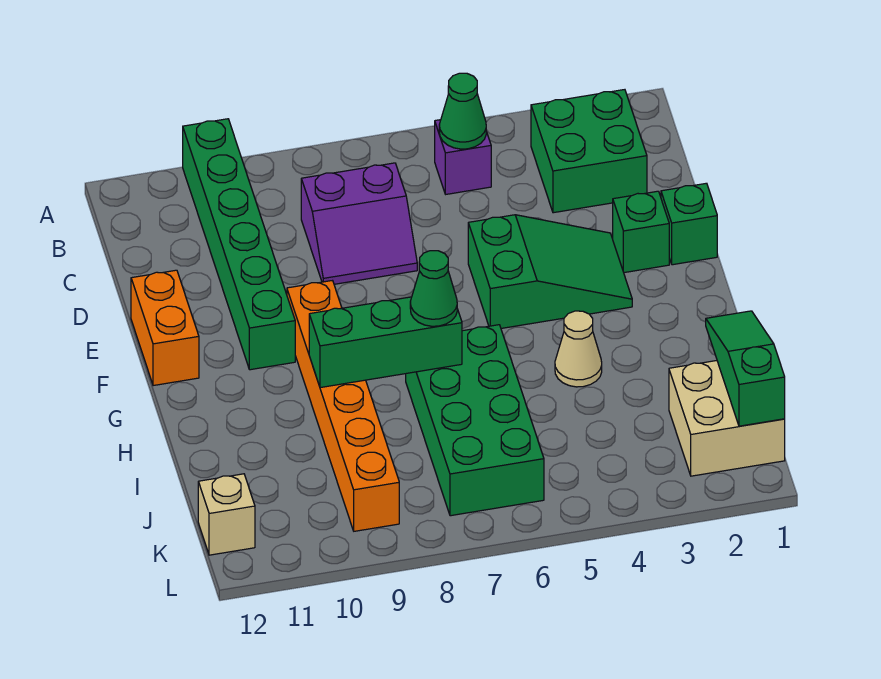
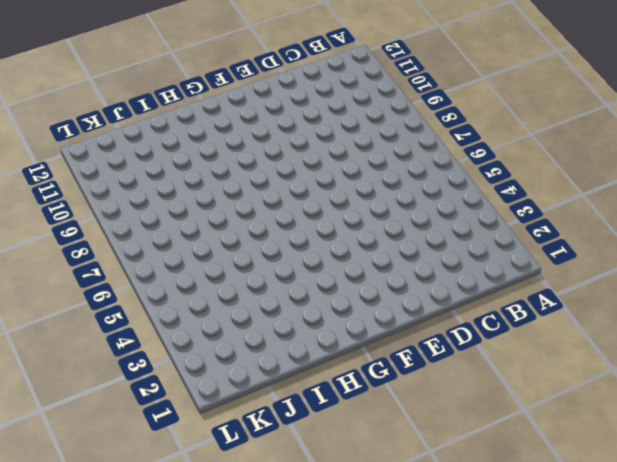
none -> green 1x6 brick [183,119,295,370]
none -> green 2x2 brick [531,90,647,213]
none -> purple 1x1 brick [435,120,491,194]

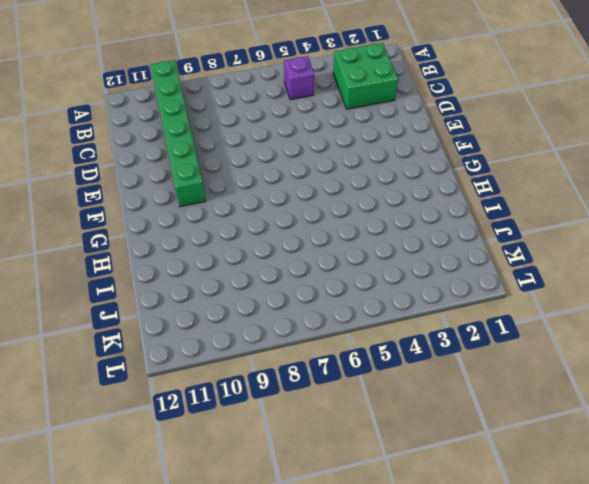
none -> purple 2x2 slope [301,163,417,284]
none -> green 1x1 brick [661,183,717,265]
none -> green 1x1 brick [613,191,669,273]

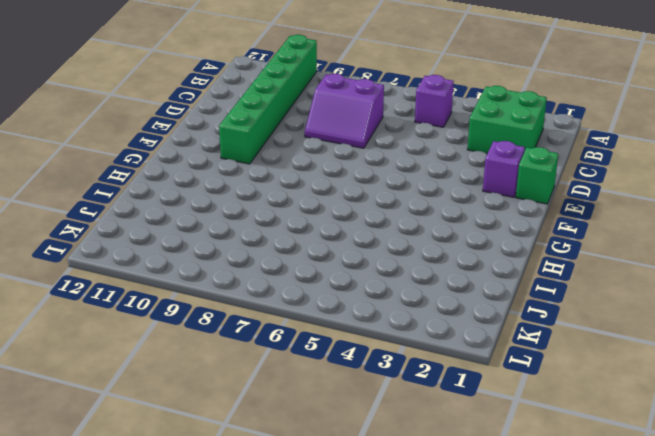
purple 1x1 brick [483,141,525,197] -> green 1x1 brick [613,191,669,273]
none -> green 2x3 slope [468,215,632,328]
none -> orange 1x2 brick [131,270,199,386]
none -> orange 1x6 brick [287,281,399,531]

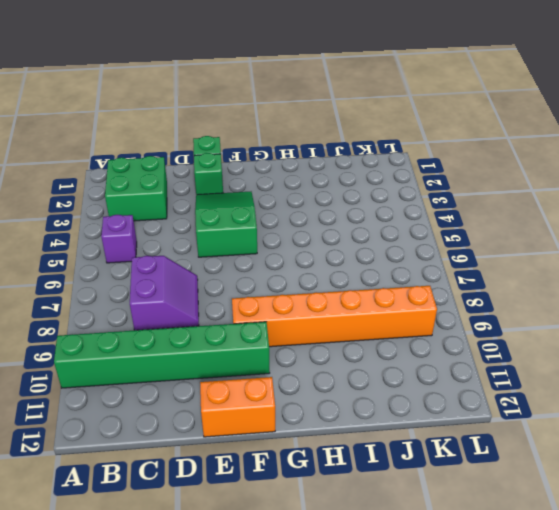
none -> tan 1x1 cone [555,311,602,387]
none -> green 2x4 brick [406,325,544,516]
none -> tan 2x2 brick [669,361,785,476]

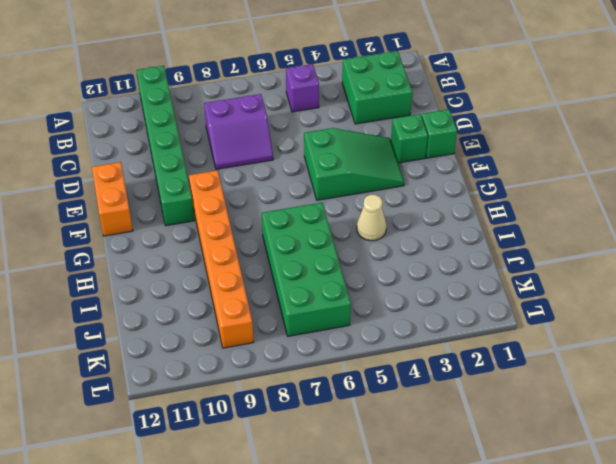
none -> tan 2x2 brick [669,361,785,476]
none -> tan 1x1 brick [198,474,255,555]
none -> green 1x1 cone [439,73,486,149]

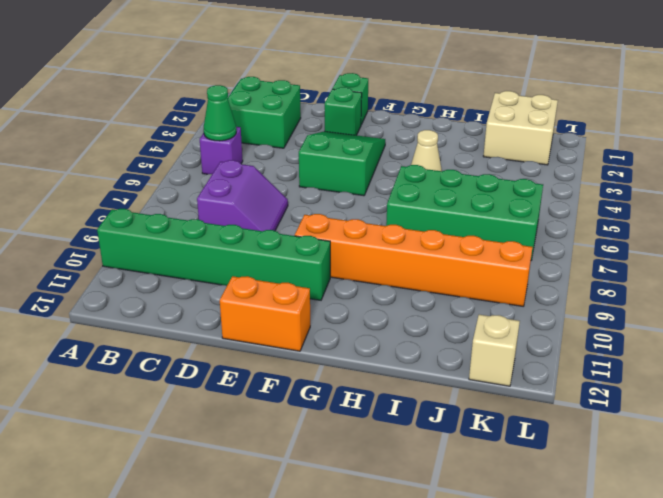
none -> green 1x3 brick [309,297,462,388]
none -> green 1x3 slope [706,311,785,426]
none -> green 1x1 cone [410,251,457,326]

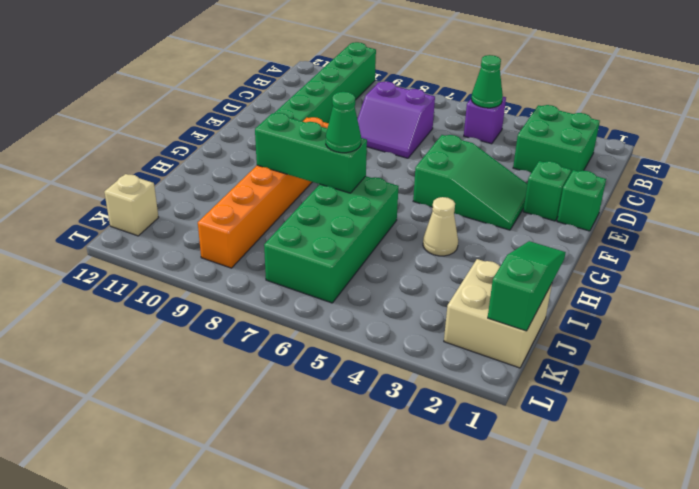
none -> orange 1x2 brick [131,270,199,386]

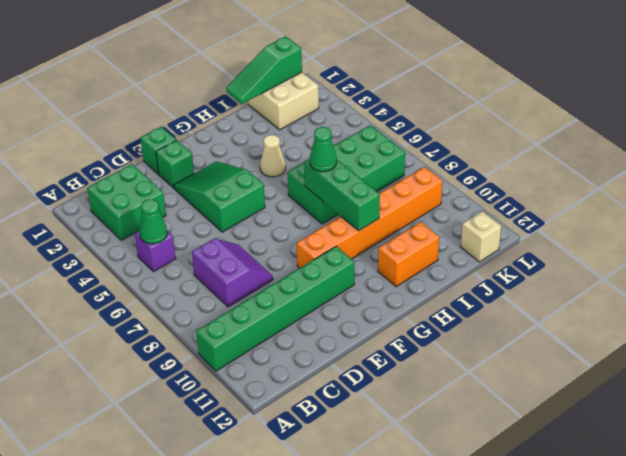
orange 1x2 brick [378,222,439,287] -> orange 1x2 brick moved to [131,270,199,386]

